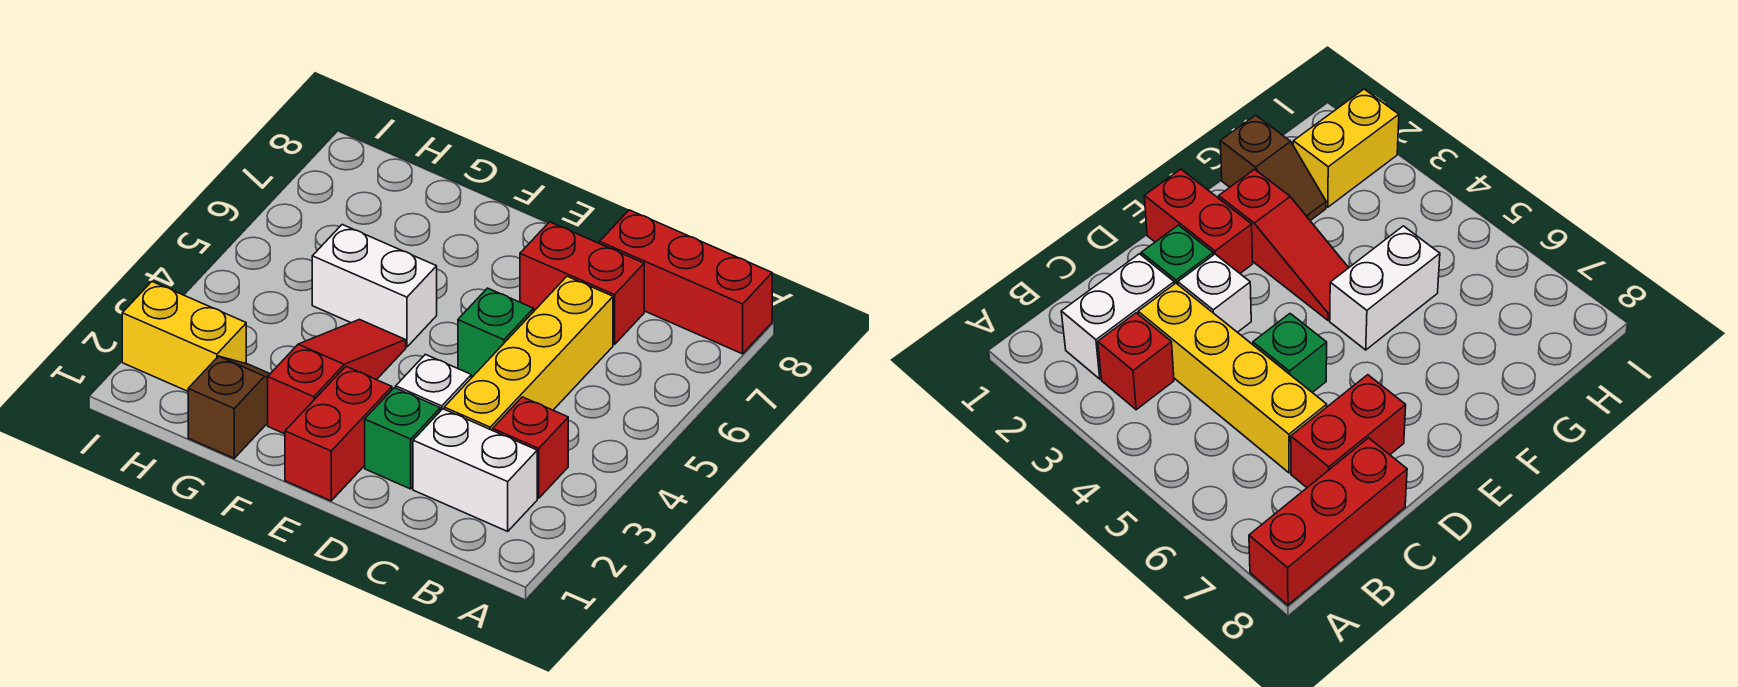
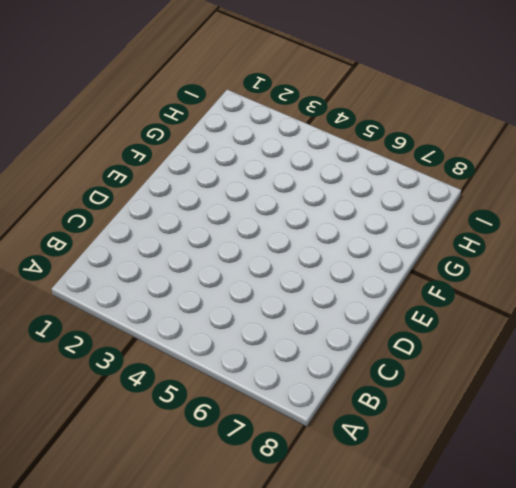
none -> red 1x3 brick [600,210,772,354]
none -> white 1x2 brick [413,409,537,531]
none -> red 1x1 brick [493,397,568,498]

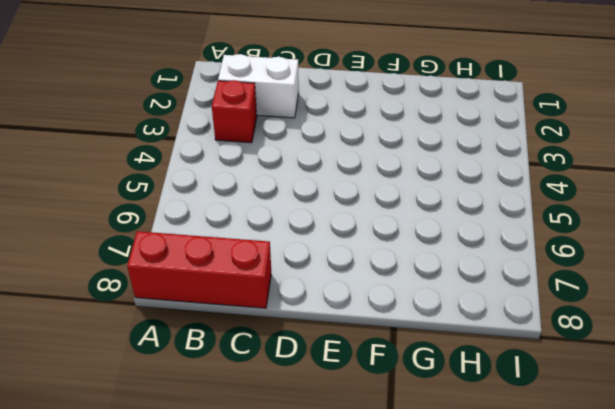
none -> yellow 1x4 brick [444,276,613,430]
none -> red 1x2 brick [520,222,644,344]
none -> green 1x1 brick [365,388,440,489]

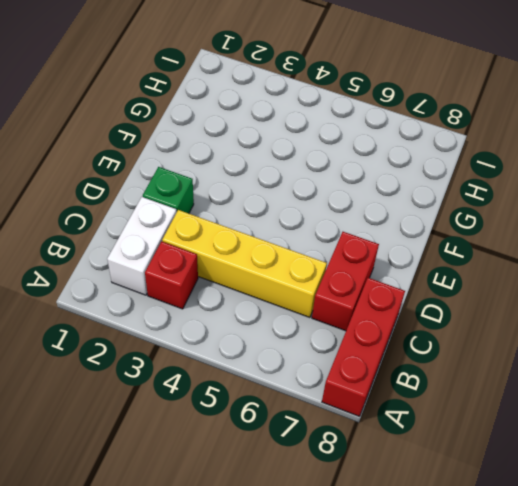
none -> white 1x1 brick [396,354,471,411]
none -> green 1x1 brick [458,288,534,376]
none -> red 1x2 brick [285,367,392,501]

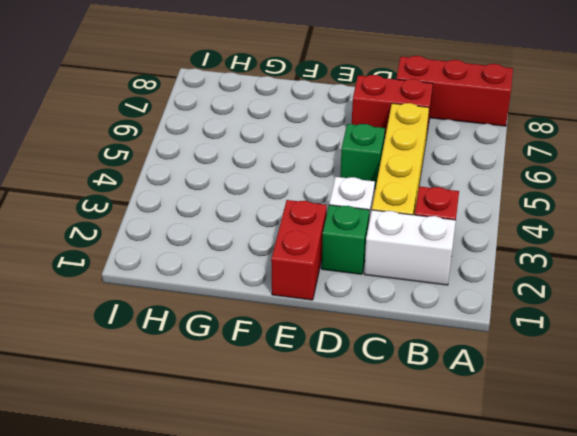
none -> red 1x3 slope [268,319,406,434]
none -> white 1x2 brick [312,225,437,347]
none -> brown 1x2 slope [188,356,270,458]

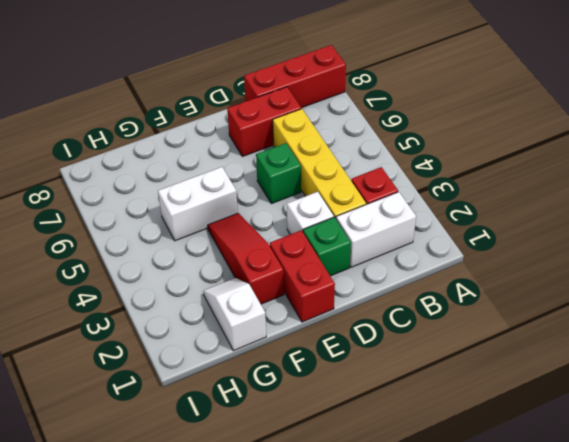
white 1x2 slope [203,278,266,351] -> brown 1x2 slope [188,356,270,458]
none -> yellow 1x2 brick [122,282,246,391]

